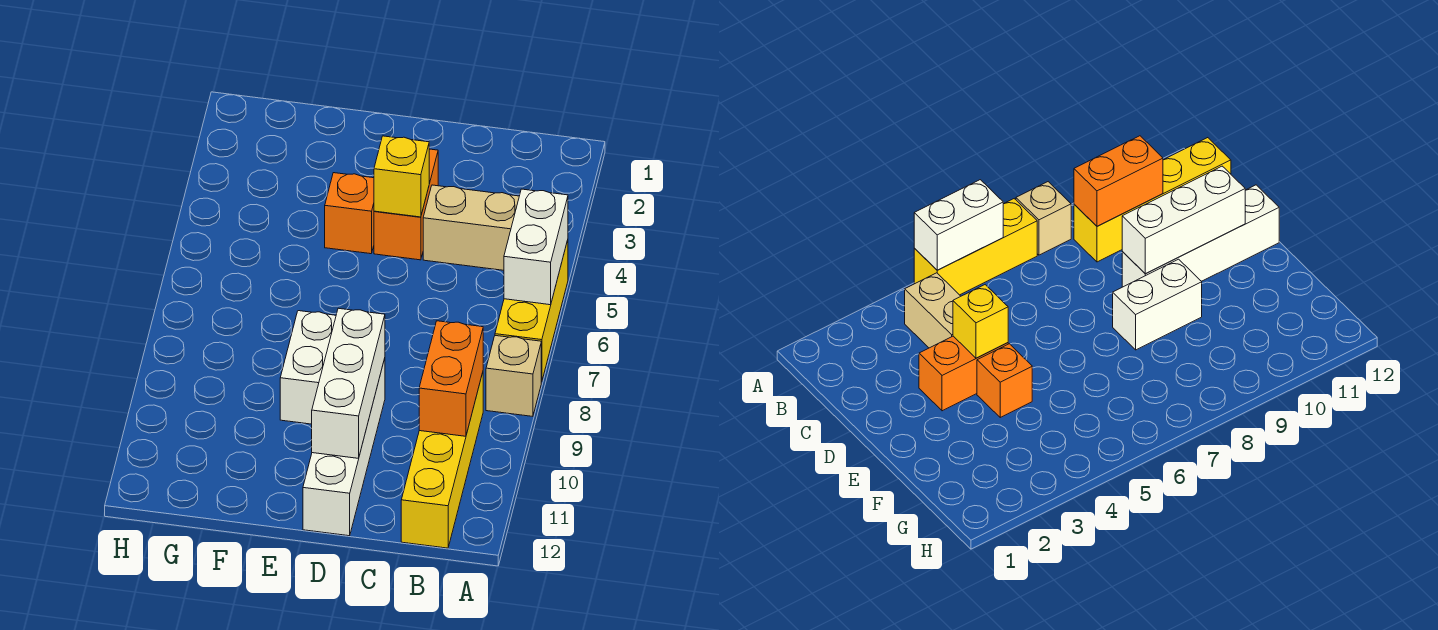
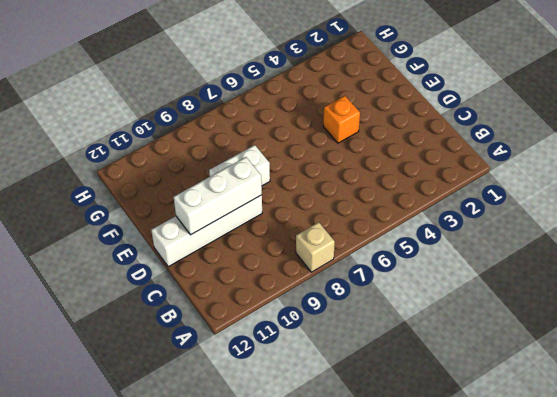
none -> yellow 1x3 brick [495,240,568,382]
none -> tan 1x2 brick [423,185,519,270]
none -> yellow 1x4 brick [401,373,483,548]

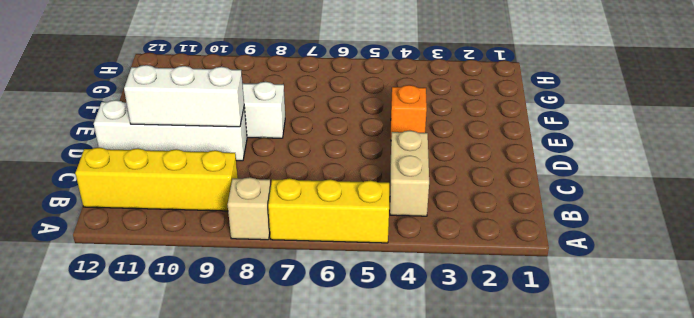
none -> orange 1x2 brick [374,149,438,260]
none -> white 1x2 brick [504,189,568,305]
none -> orange 1x2 brick [419,321,483,436]

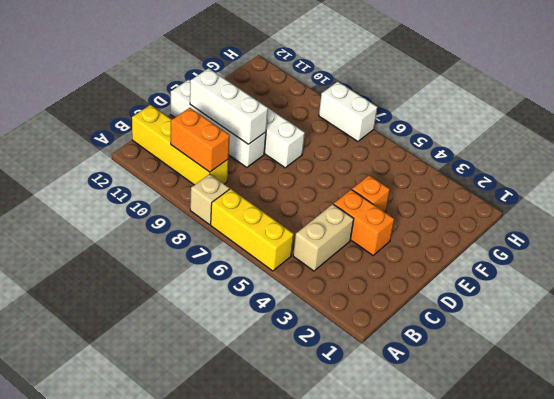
white 1x2 brick [319,82,377,142] -> white 1x2 brick moved to [504,189,568,305]
none -> yellow 1x1 brick [374,136,429,217]

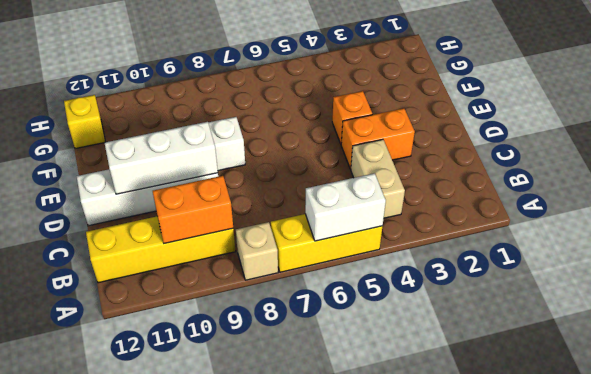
yellow 1x1 brick [64,95,105,149] -> yellow 1x1 brick moved to [374,136,429,217]

